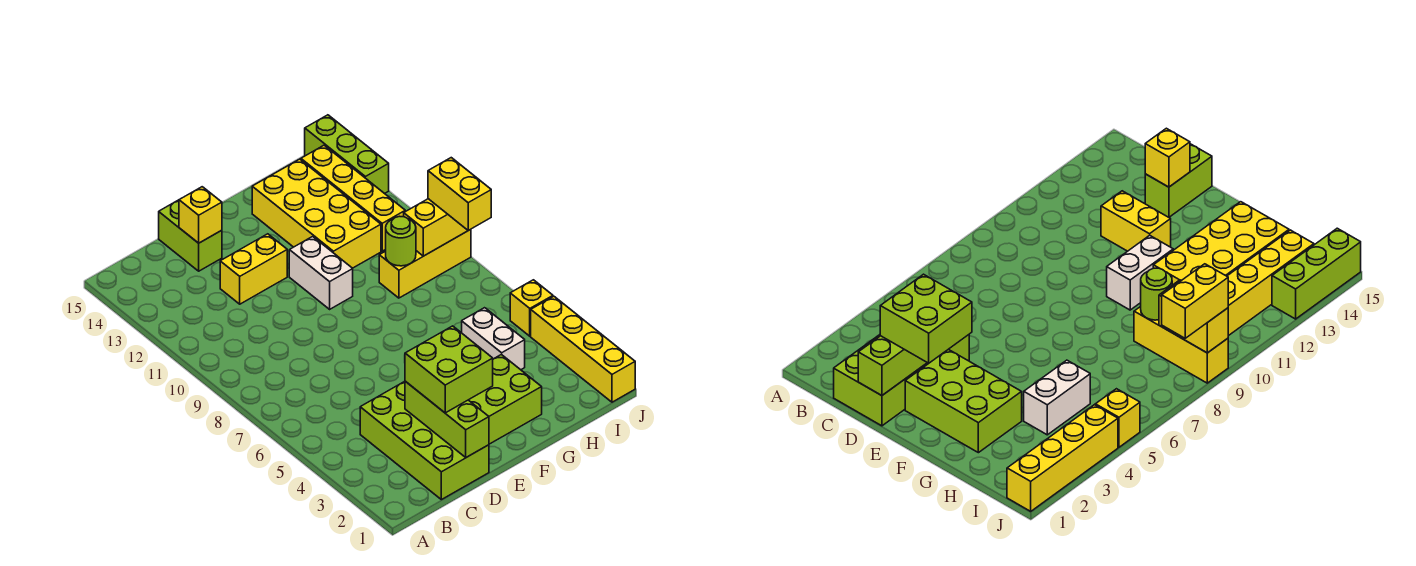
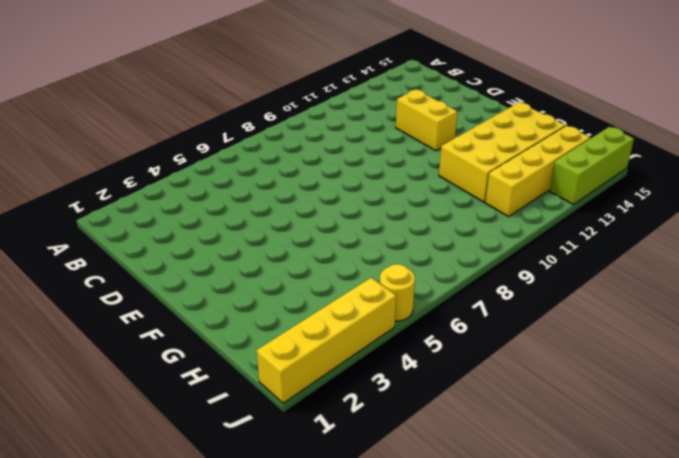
yellow 1x1 round brick [380,264,415,321] -> yellow 1x1 brick [510,280,553,336]
none -> lime 2x4 brick [360,381,489,500]
none -> lime 1x2 brick [159,200,222,271]
none -> lime 2x3 brick [469,354,542,444]

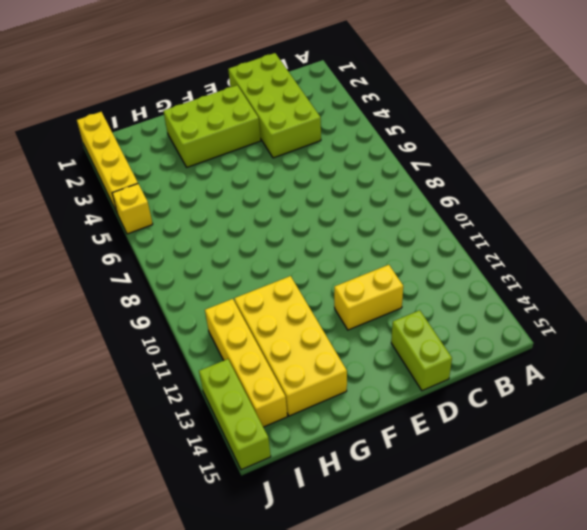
none -> white 1x2 brick [289,236,353,309]
none -> white 1x2 brick [462,308,525,370]
none -> yellow 1x3 brick [379,229,471,298]

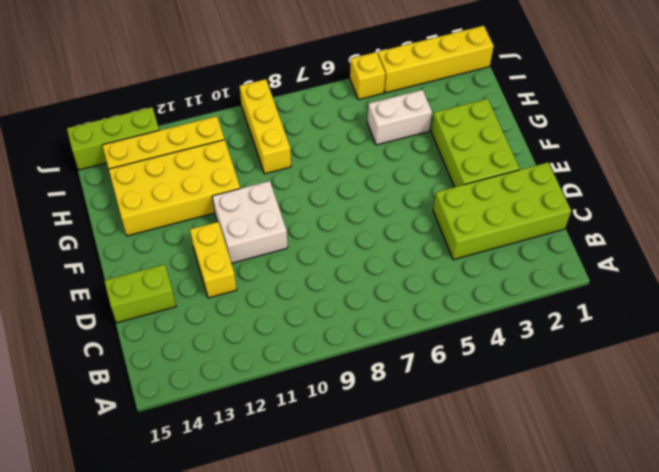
white 2x2 brick [212,181,288,263] -> white 1x2 brick [289,236,353,309]
none -> lime 1x3 brick [405,381,489,457]
none -> yellow 1x1 brick [179,187,222,243]
none -> lime 1x1 round brick [386,216,416,266]

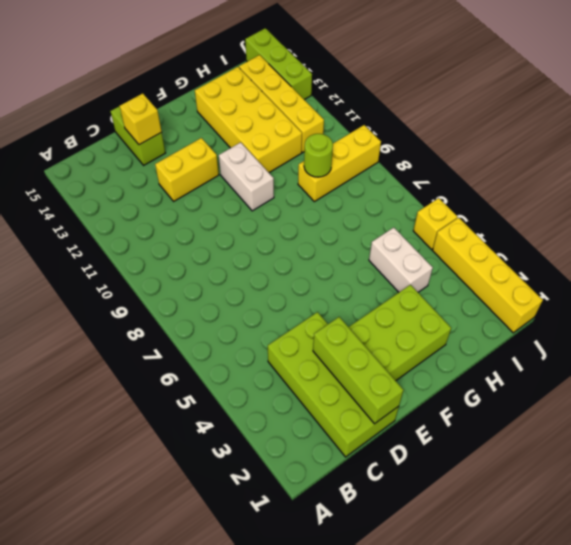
none -> yellow 1x2 brick [404,199,468,256]
none -> lime 2x2 brick [405,326,493,413]
none -> yellow 1x2 brick [428,158,491,231]

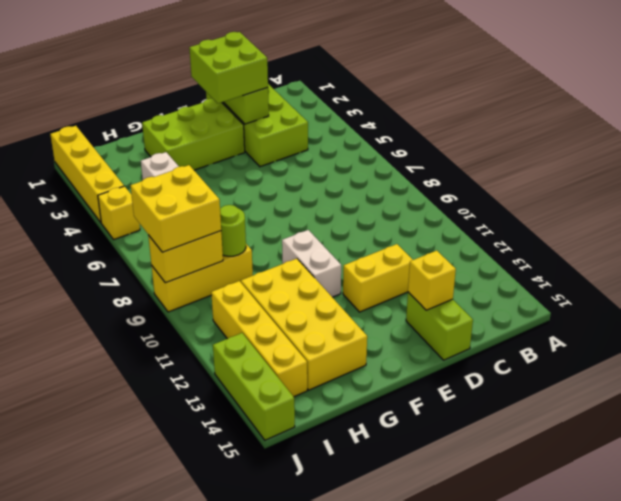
yellow 2x2 brick [130,165,221,252] -> yellow 1x2 brick [428,158,491,231]

